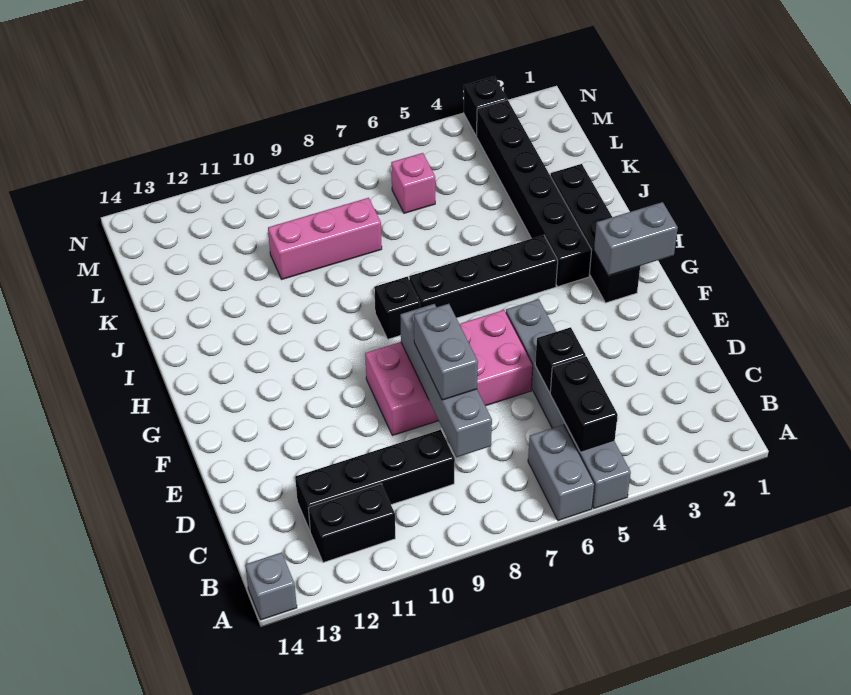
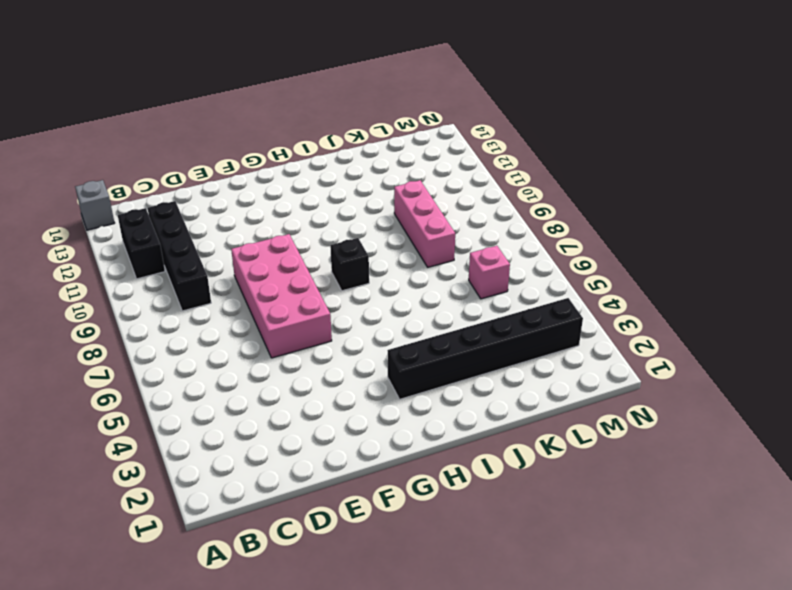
none -> grey 1x6 brick [506,299,631,508]
none -> grey 1x2 brick [528,425,594,521]
none -> black 1x4 brick [550,164,640,303]

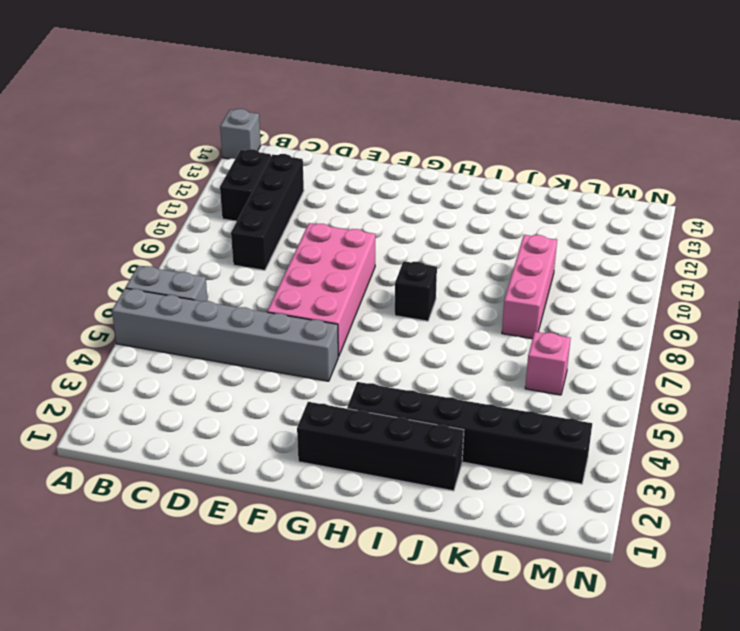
none -> black 1x4 brick [409,235,558,318]
none -> black 1x1 brick [464,76,507,136]
none -> black 1x2 brick [550,356,618,452]

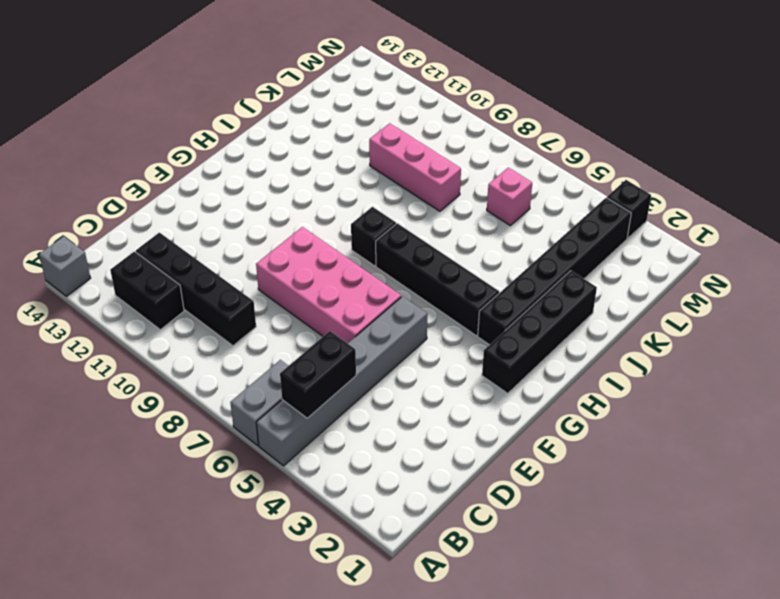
none -> grey 1x4 brick [400,304,492,457]
none -> black 1x1 brick [535,327,586,392]
none -> grey 1x2 brick [594,202,678,276]

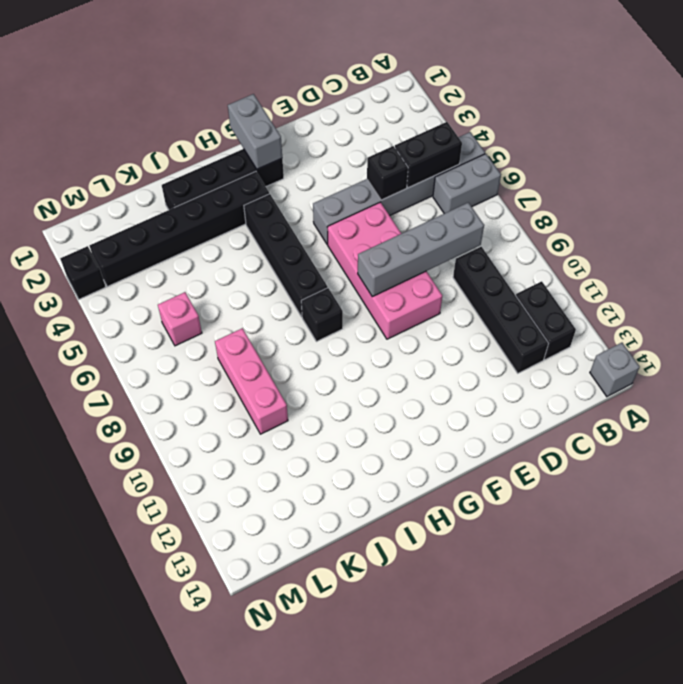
none -> grey 1x2 brick [414,304,478,400]

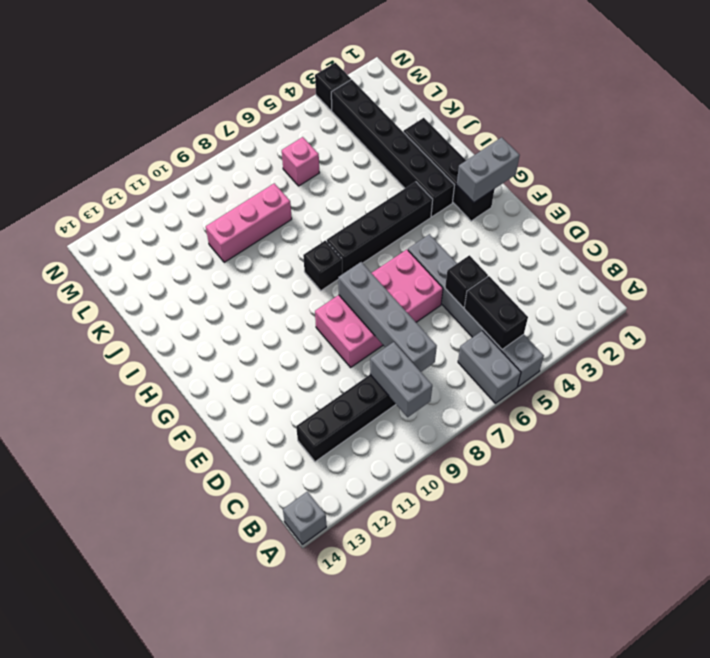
grey 1x2 brick [370,342,432,417] -> grey 1x2 brick moved to [414,304,478,400]
none -> black 1x2 brick [308,484,395,563]

